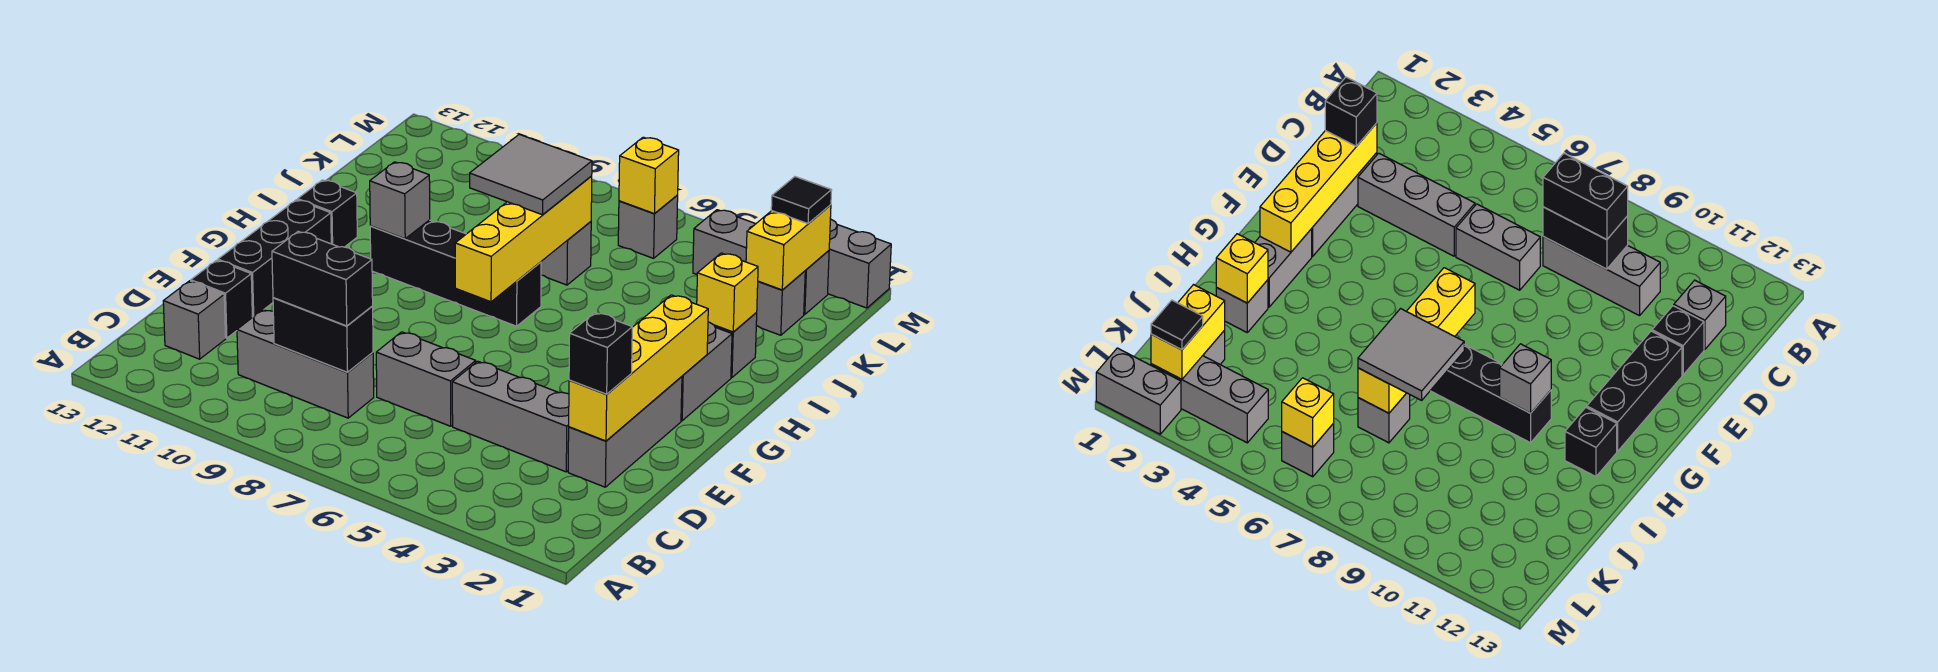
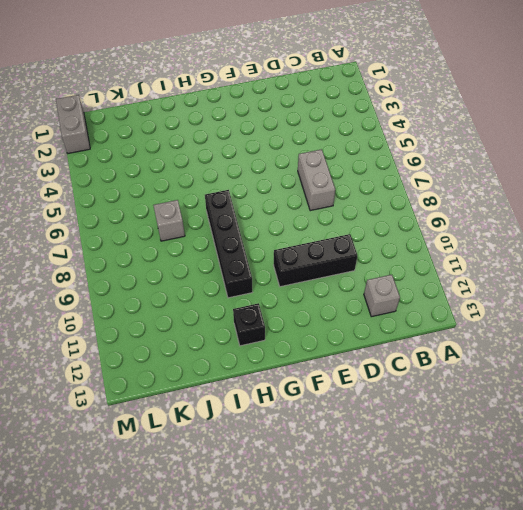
black 1x3 brick [274,234,357,287] -> black 1x3 brick moved to [218,200,331,317]
none -> grey 1x3 brick [237,310,374,418]
none -> grey 1x3 brick [568,377,682,487]
none -> grey 1x3 brick [452,361,569,472]

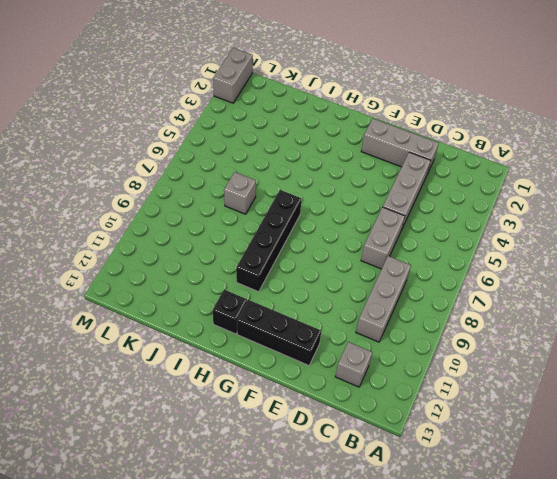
none -> black 1x1 brick [191,260,252,338]
none -> grey 1x2 brick [681,322,732,421]
none -> grey 1x1 brick [714,313,757,378]

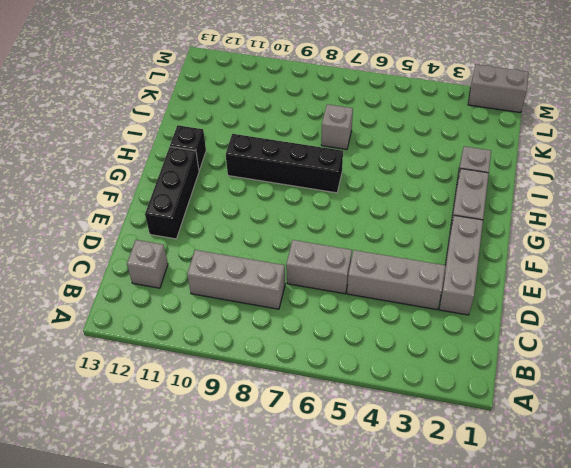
none -> black 1x1 brick [191,260,252,338]
none -> grey 1x1 brick [756,271,805,335]
none -> grey 1x3 brick [693,210,829,315]

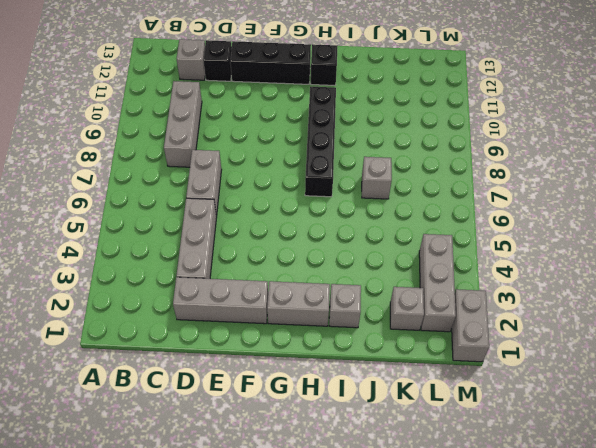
none -> grey 1x1 brick [618,195,678,258]
none -> black 1x2 brick [273,298,373,372]
none -> yellow 1x4 brick [569,295,708,441]

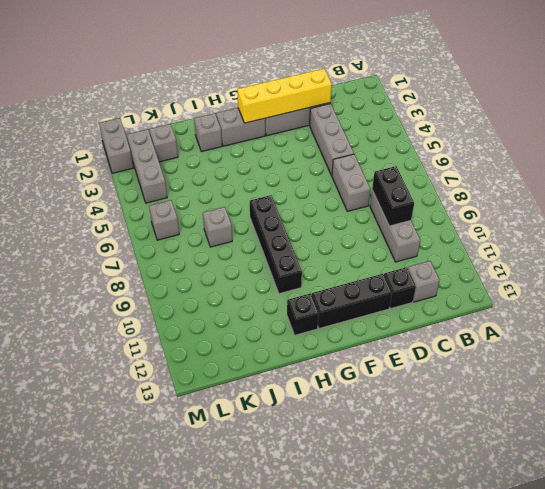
none -> yellow 1x4 brick [455,176,592,302]
none -> grey 1x1 brick [370,162,430,239]
none -> yellow 1x1 brick [697,253,758,332]

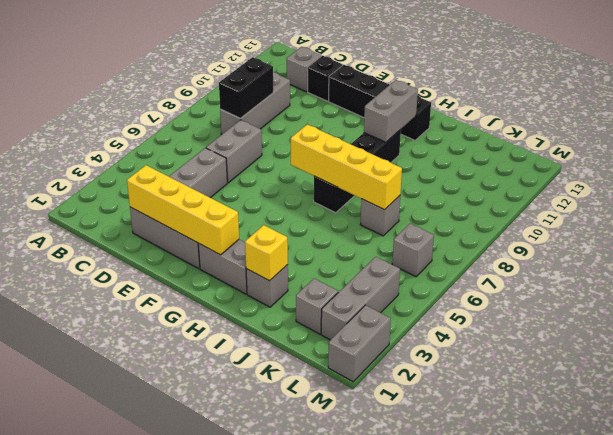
grey 1x2 brick [364,80,418,142] -> grey 1x1 brick [370,162,430,239]
none -> yellow 1x2 brick [746,205,831,290]
none -> yellow 1x1 brick [619,137,679,213]
none -> black 1x2 brick [272,231,373,326]

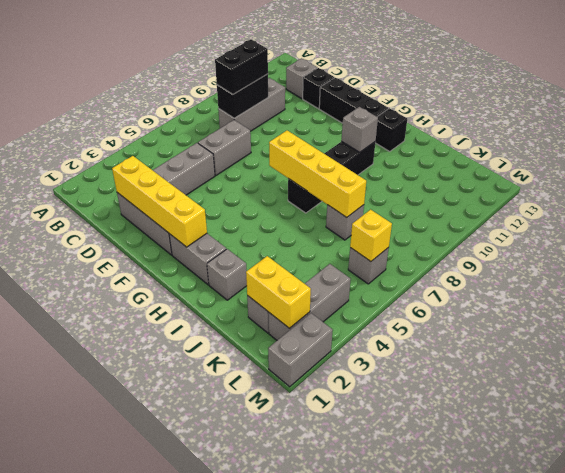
none -> yellow 1x1 brick [697,253,758,332]
none -> black 1x1 brick [569,313,632,394]
none -> grey 2x2 tile [470,134,592,215]

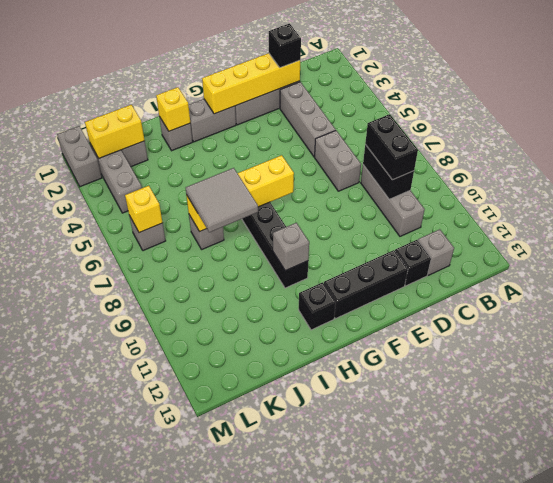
none -> black 1x1 tile [771,177,832,224]

